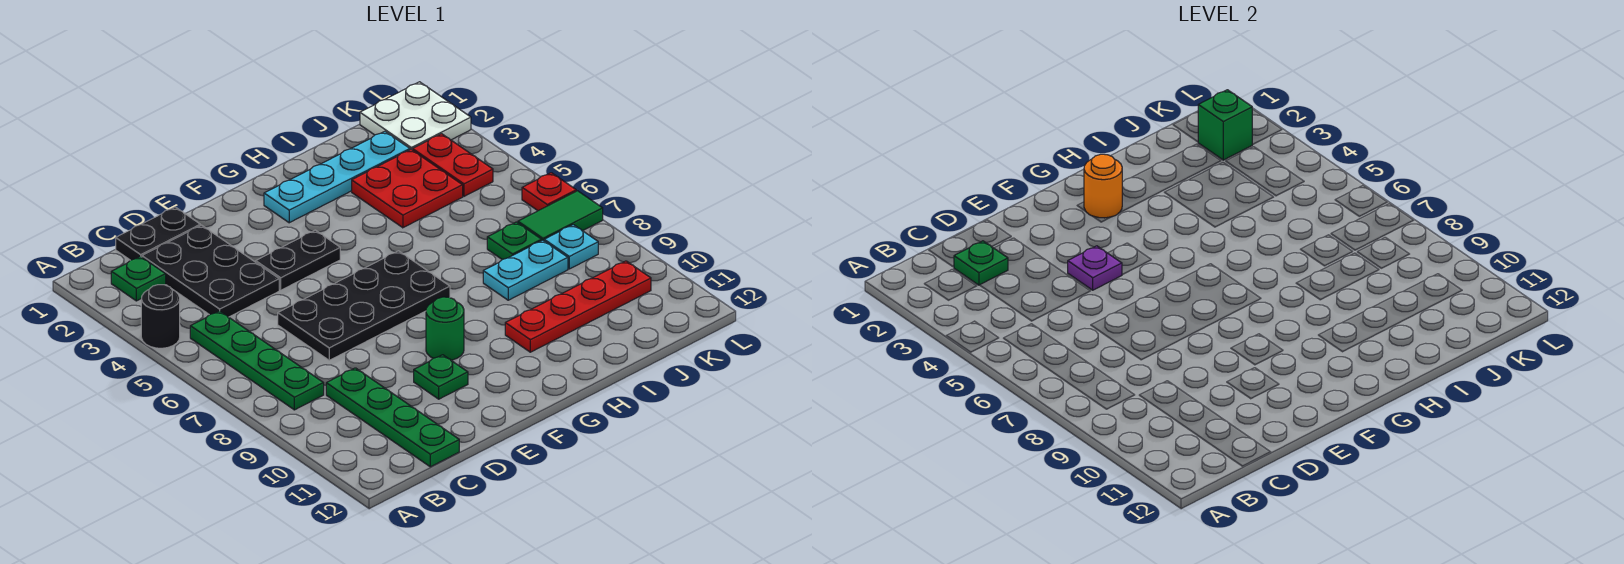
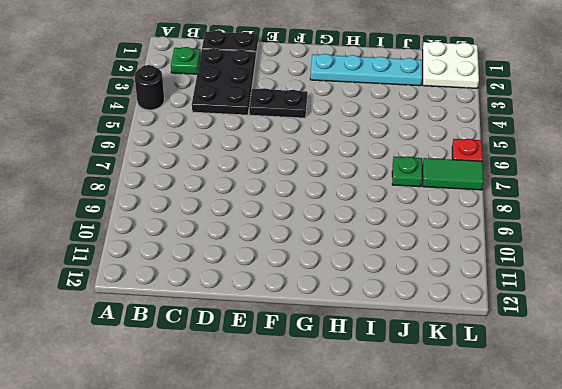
none -> green 1x4 plate [190,311,324,410]
none -> green 1x4 plate [326,368,459,467]
none -> black 2x4 plate [278,251,450,360]

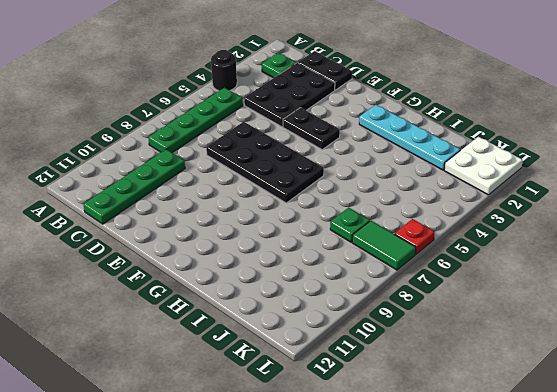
none -> green 1x1 plate [414,355,468,399]
none -> green 1x1 round brick [426,297,464,360]
none -> red 1x4 plate [505,261,651,352]

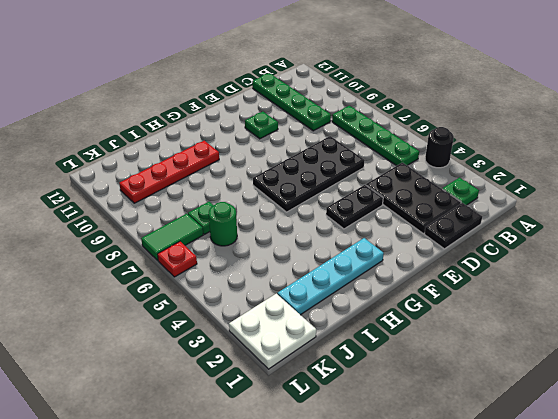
green 1x1 round brick [209,202,237,246] -> green 1x1 round brick moved to [426,297,464,360]
none -> red 2x2 plate [352,150,463,228]
none -> cyan 1x2 plate [483,240,568,300]
none -> red 1x2 plate [413,134,493,196]

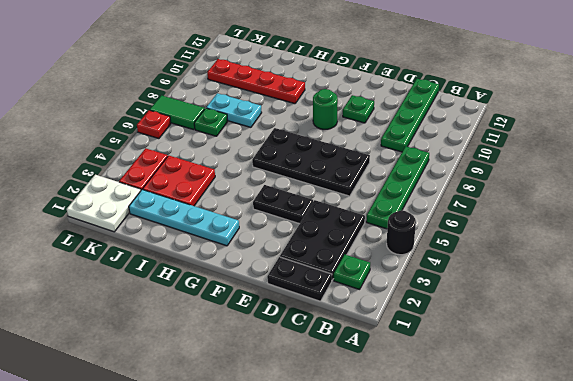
none -> cyan 1x1 plate [544,225,598,269]
none -> green 1x1 plate [954,241,1008,285]
none -> purple 1x1 plate [1068,246,1122,290]

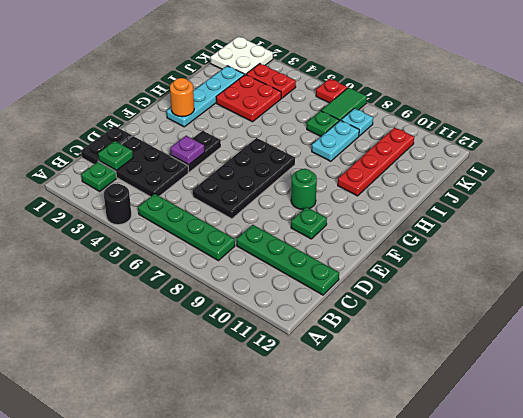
none -> green 1x1 brick [1198,90,1252,160]

